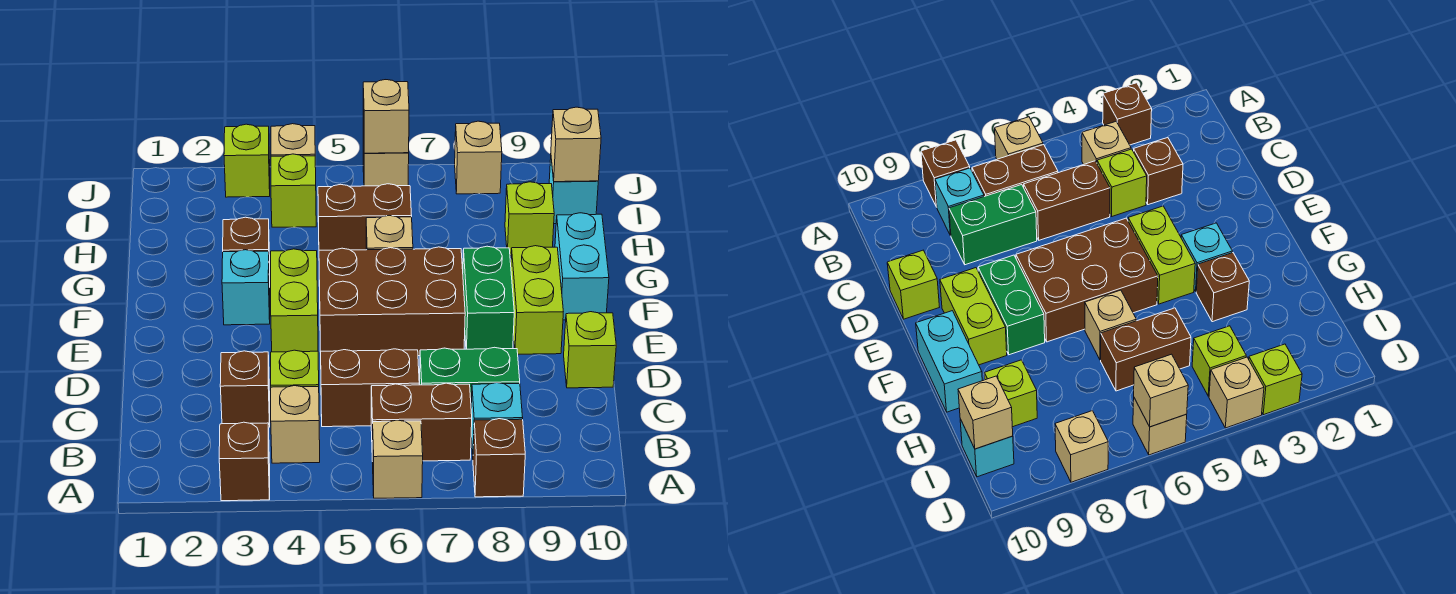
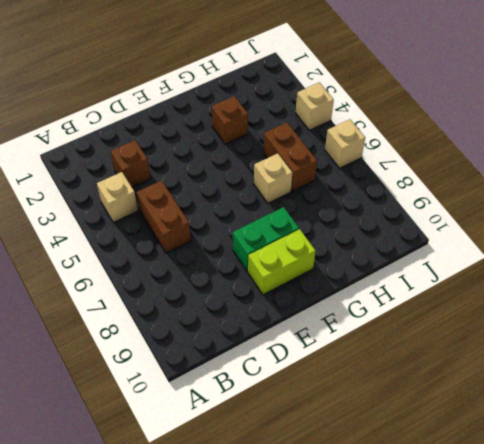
none -> brown 1x1 brick [219,422,270,501]
none -> tan 1x1 brick [373,420,423,498]
none -> brown 1x1 brick [473,419,525,497]

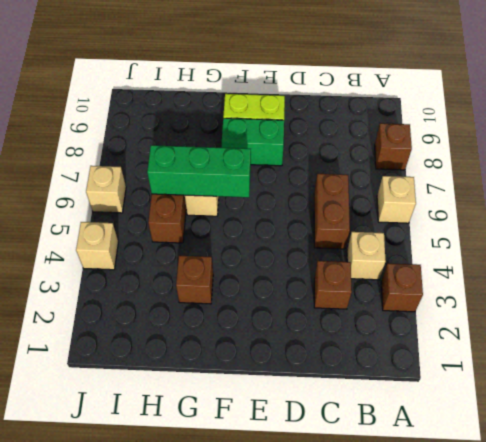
green 1x3 brick [147,145,251,197] -> none
none -> brown 1x2 brick [371,383,472,461]
none -> cyan 1x1 brick [471,383,523,455]
none -> lime 1x1 brick [271,350,319,387]

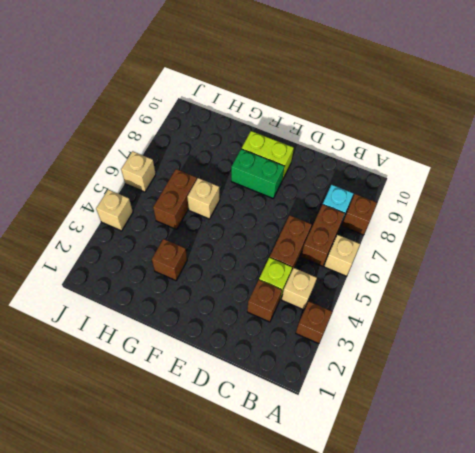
none -> green 1x2 brick [420,347,520,402]
none -> lime 1x1 brick [564,312,616,388]
none -> lime 1x2 brick [271,249,318,352]

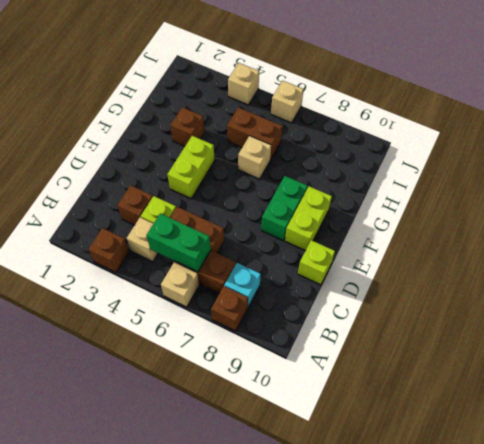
green 1x2 brick [146,214,211,272] -> green 1x2 brick moved to [420,347,520,402]
none -> brown 2x3 brick [319,247,465,356]
none -> cyan 1x1 brick [222,250,270,325]
none -> cyan 1x2 brick [555,213,609,320]

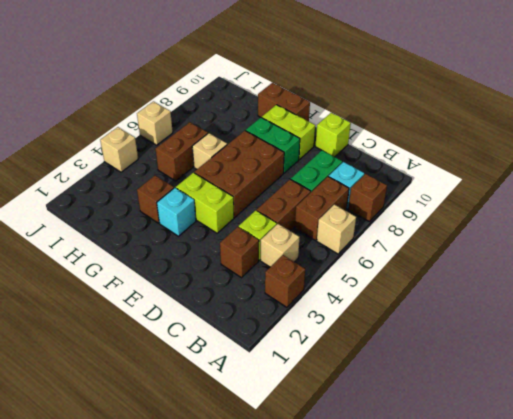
brown 1x2 brick [258,83,310,121] -> cyan 1x2 brick [555,213,609,320]
none -> lime 1x1 brick [505,182,554,256]
none -> lime 1x1 brick [271,154,316,227]
none -> cyan 1x1 brick [549,159,598,224]

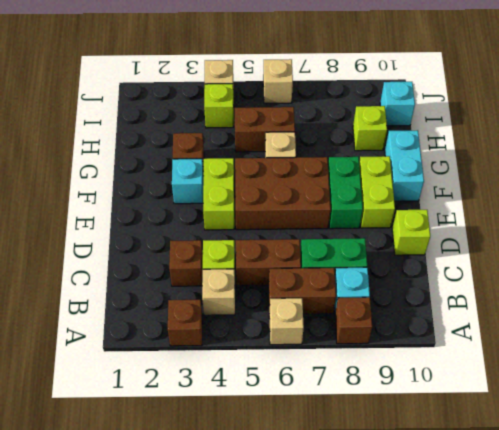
none -> lime 1x1 brick [224,124,270,197]
none -> tan 1x1 brick [455,121,502,194]
none -> tan 1x1 brick [551,107,601,182]

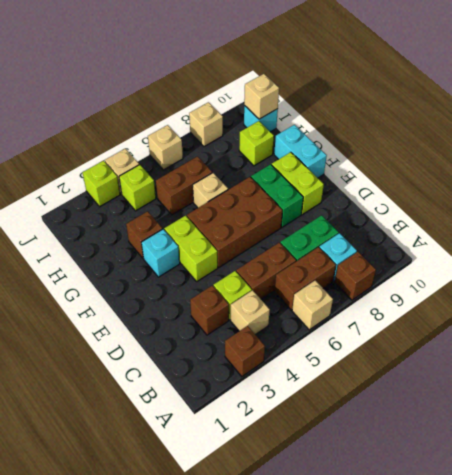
none -> lime 1x1 brick [564,312,616,388]
none -> tan 1x1 brick [363,80,409,153]

